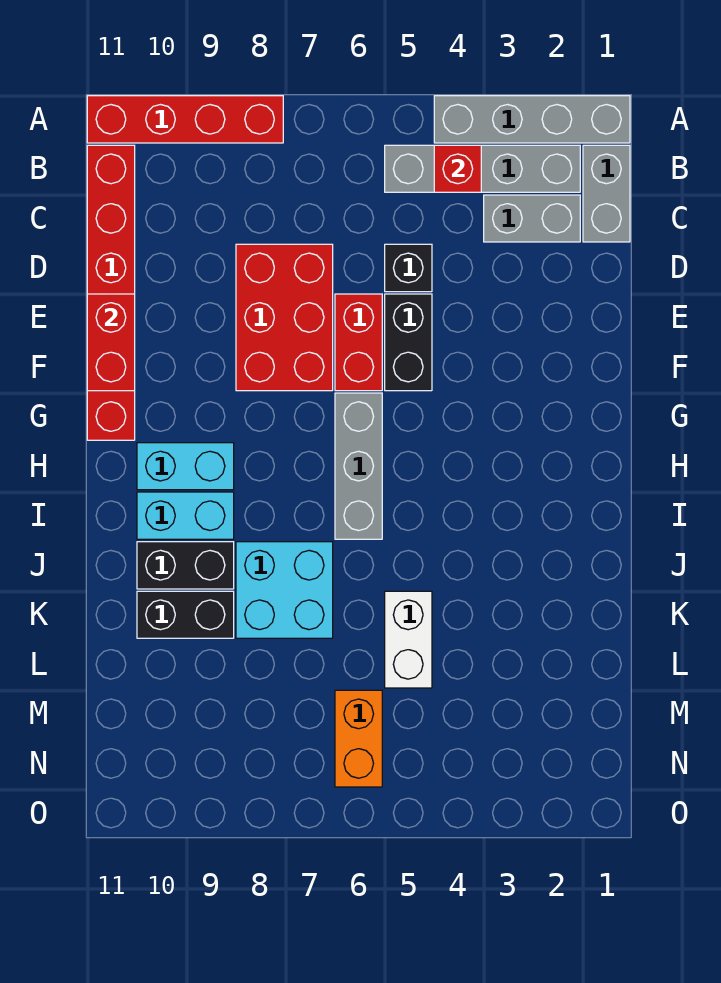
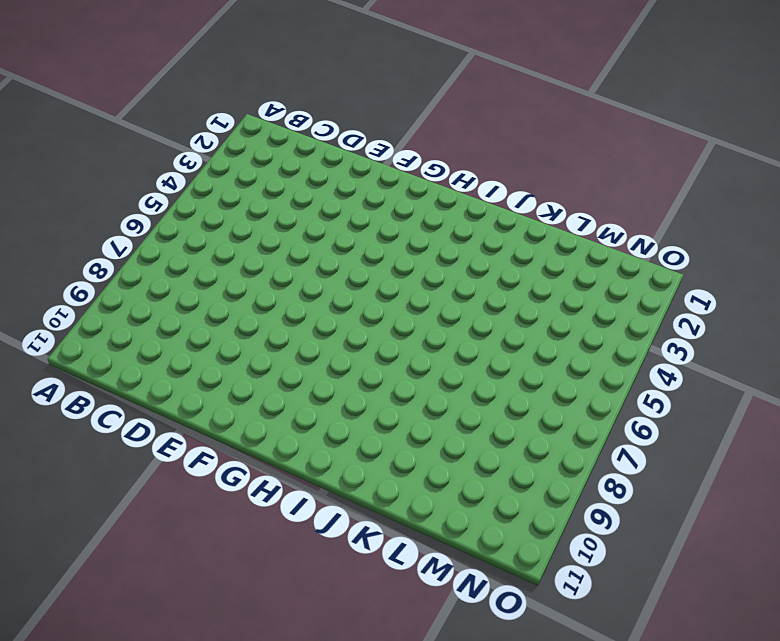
none -> grey 1x4 brick [434,96,630,143]
none -> red 1x4 brick [87,96,283,143]
none -> grey 1x2 brick [583,145,630,242]

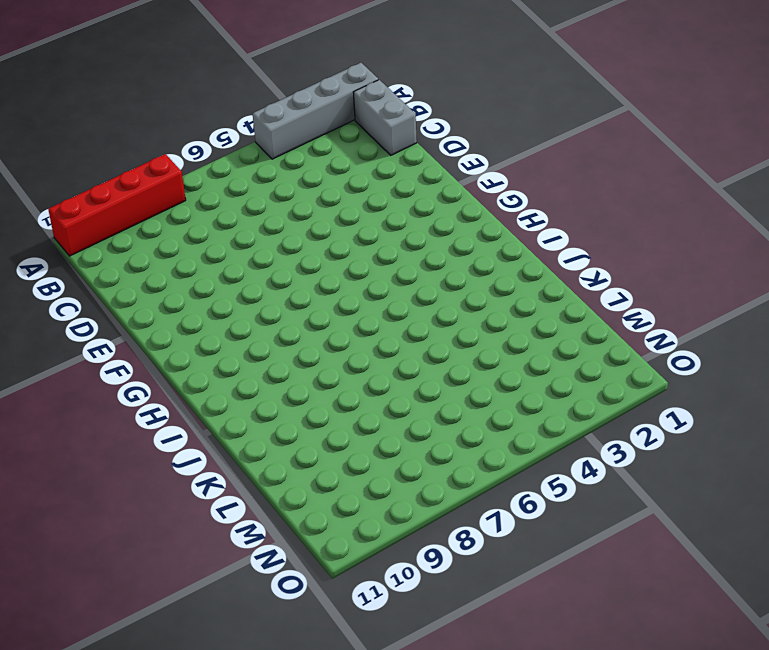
none -> grey 1x4 brick [385,145,580,192]
none -> red 1x6 brick [87,145,135,440]
none -> grey 1x2 brick [484,195,580,242]

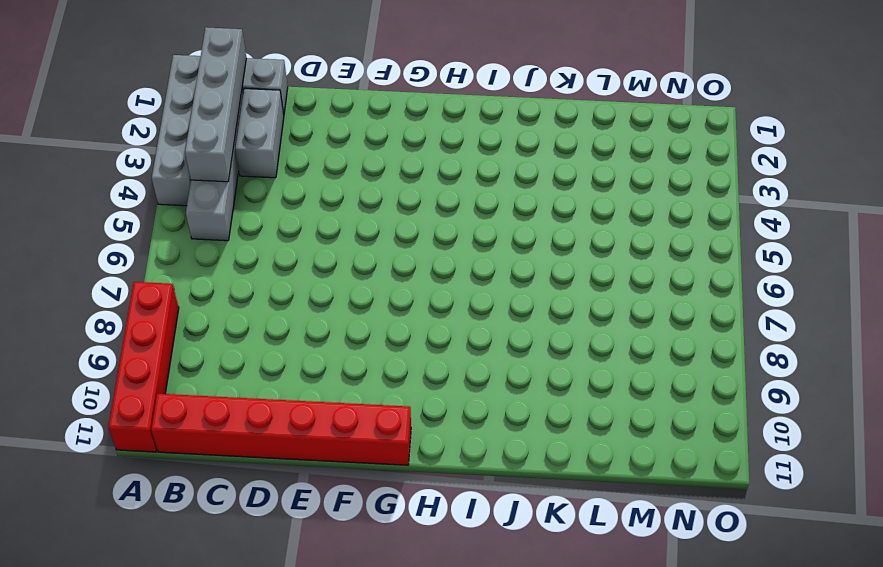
grey 1x4 brick [185,27,246,182] -> red 1x1 brick [434,145,481,192]
none -> black 1x1 brick [385,244,432,292]
none -> red 2x3 brick [236,244,333,391]
none -> black 1x2 brick [385,294,432,391]

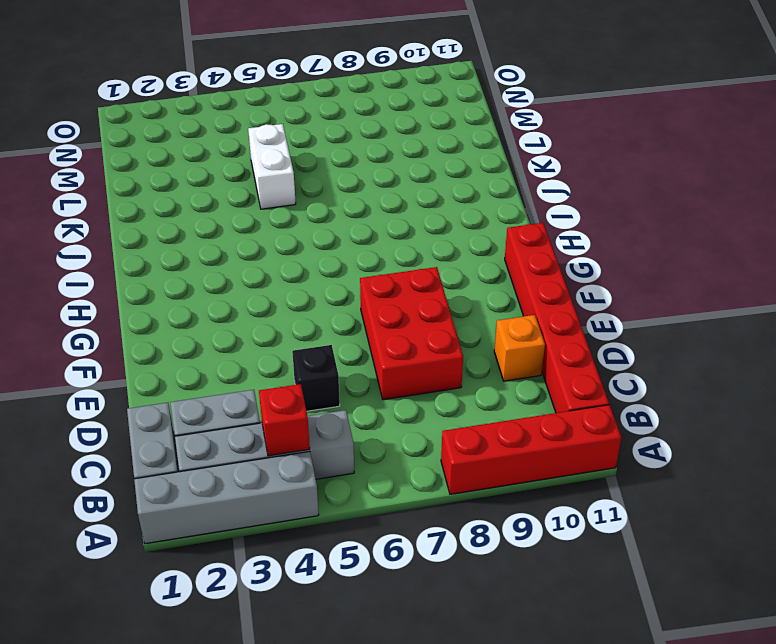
orange 1x1 brick [494,315,545,381] -> none
none -> black 1x2 brick [385,294,432,391]
none -> red 1x2 brick [335,294,382,391]
none -> grey 1x3 brick [335,393,382,539]

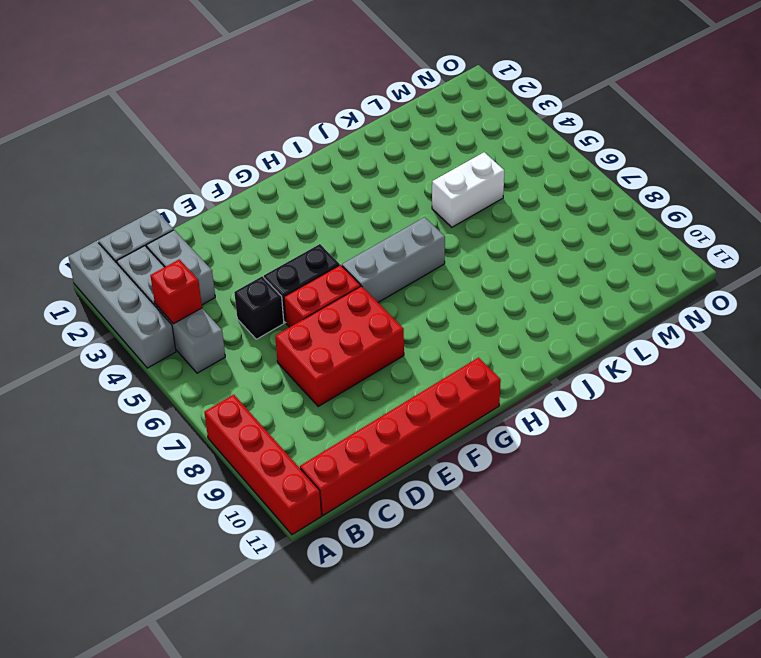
none -> cyan 1x2 brick [137,443,234,490]
none -> cyan 1x2 brick [137,492,234,539]
none -> cyan 2x2 brick [236,542,333,638]

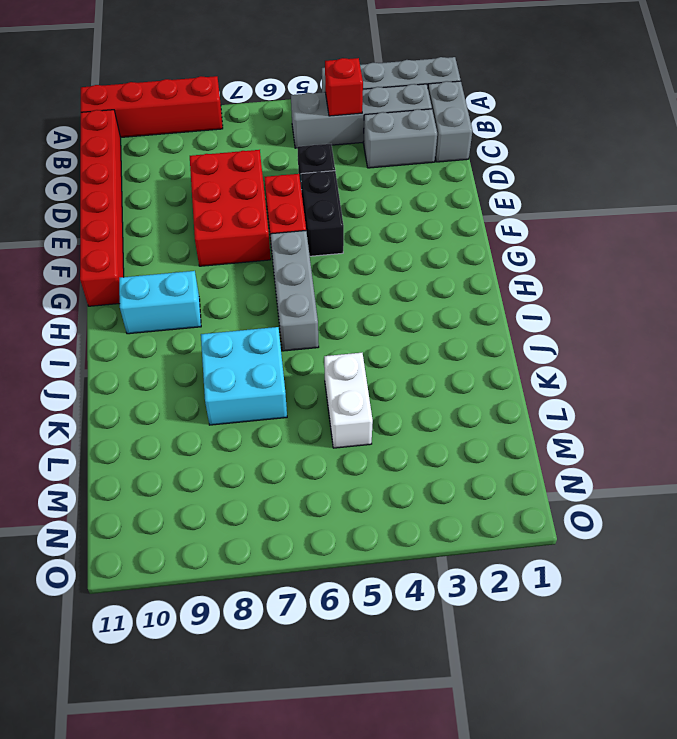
none -> cyan 1x2 brick [137,492,234,539]
none -> black 1x2 brick [137,542,234,589]
none -> black 1x2 brick [137,591,234,638]

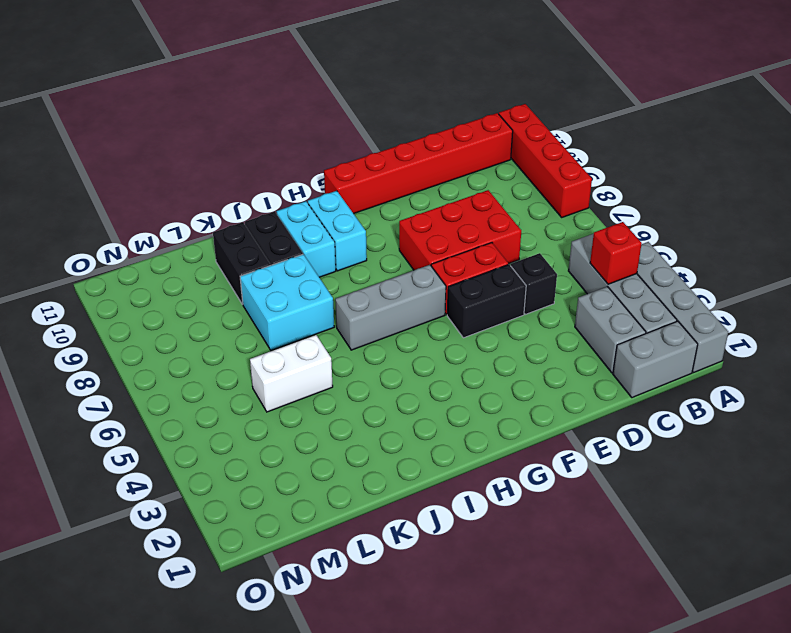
none -> orange 1x2 brick [335,690,382,787]
none -> red 1x2 brick [87,294,135,391]

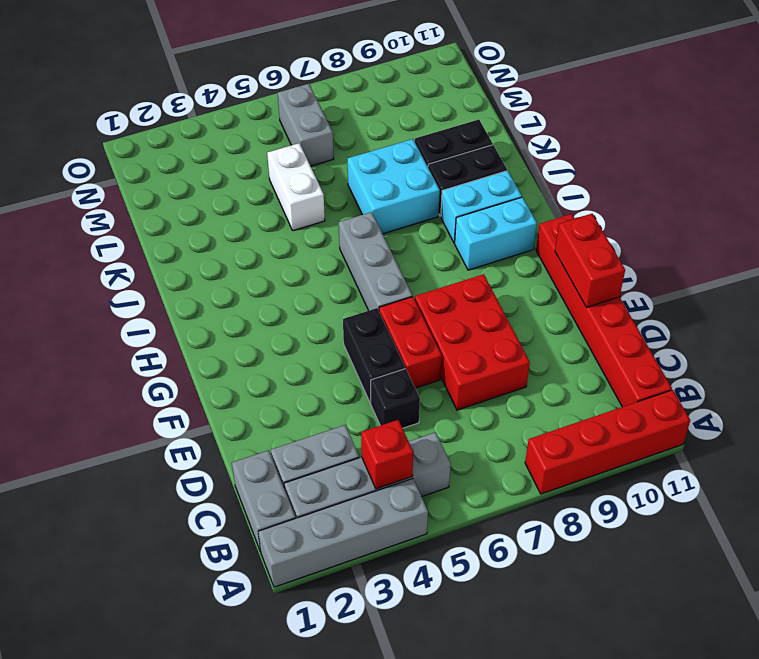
grey 1x2 brick [278,84,334,166] -> orange 1x2 brick [335,690,382,787]

